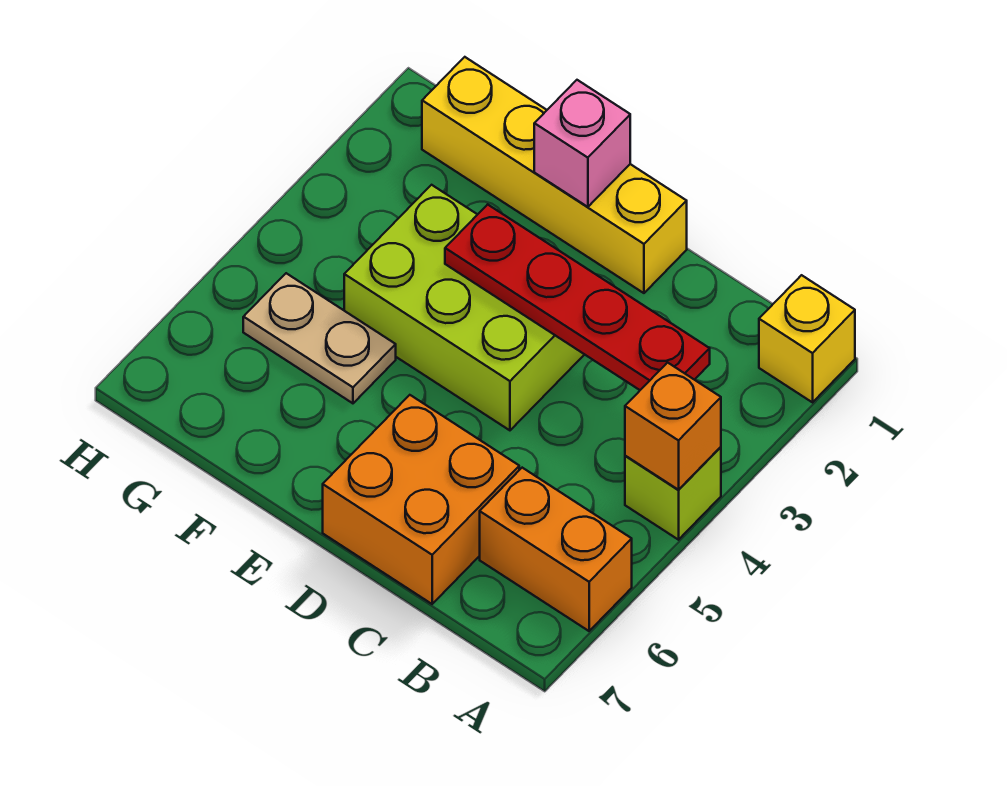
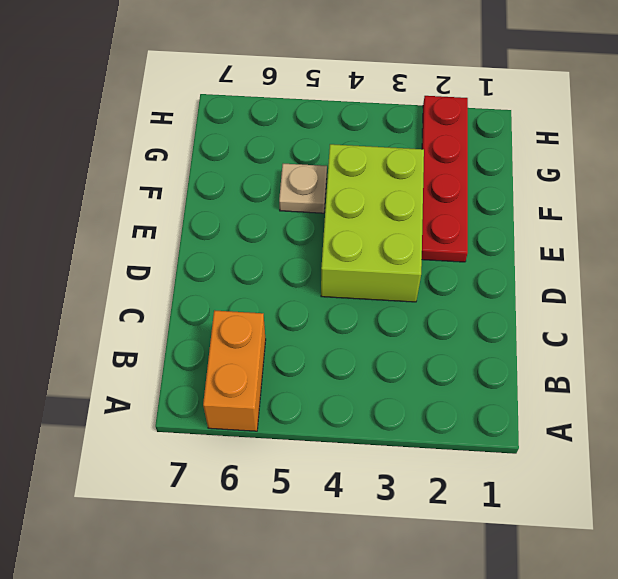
red 1x4 plate [422,96,468,262] -> red 1x4 plate moved to [445,205,710,390]
tan 1x1 plate [279,164,327,213] -> tan 1x2 plate [243,273,396,403]
none -> yellow 1x1 brick [759,275,855,402]
none -> lime 1x1 brick [625,447,721,540]

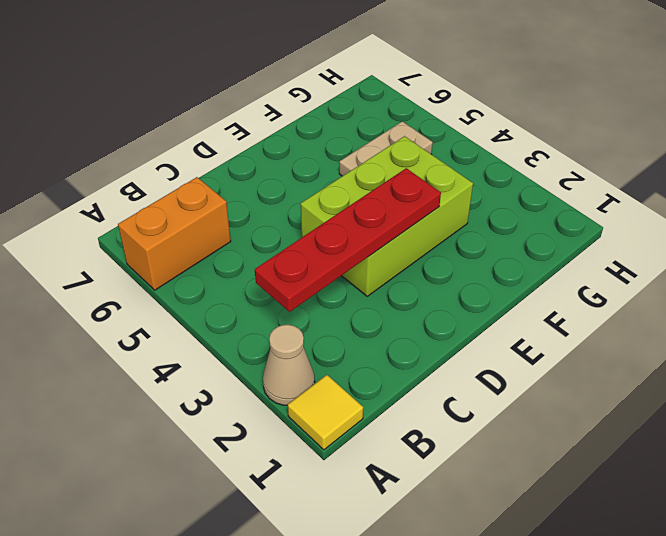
yellow 1x1 tile [288,375,363,450] -> yellow 1x1 brick [759,275,855,402]
tan 1x1 cone [263,325,315,405] -> none
none -> lime 1x1 brick [625,447,721,540]
none -> orange 2x2 brick [323,395,519,604]

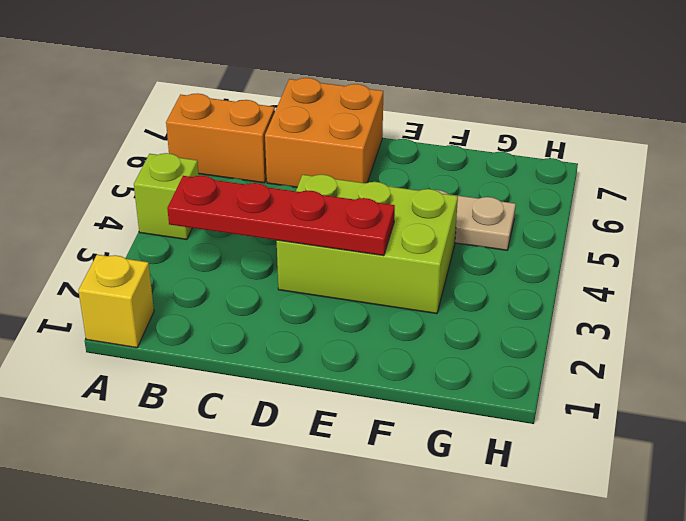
none -> yellow 1x4 brick [422,57,687,293]
none -> orange 1x1 brick [625,363,721,490]

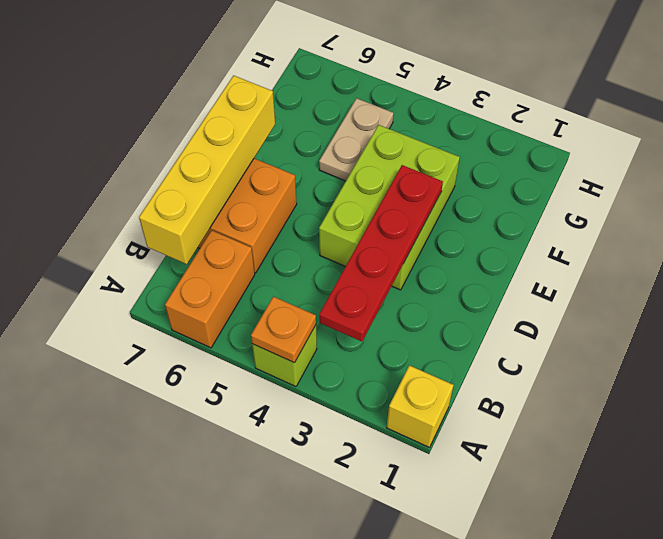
orange 1x1 plate [251,297,316,363] -> orange 1x1 brick [625,363,721,490]
yellow 1x4 brick [139,75,275,264] -> yellow 1x4 brick moved to [422,57,687,293]
none -> pink 1x1 brick [534,80,630,207]

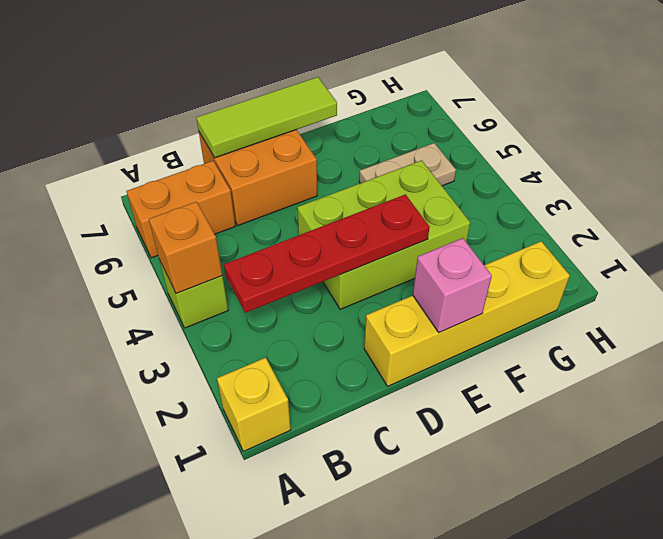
lime 1x3 tile [196,77,337,158] -> none

